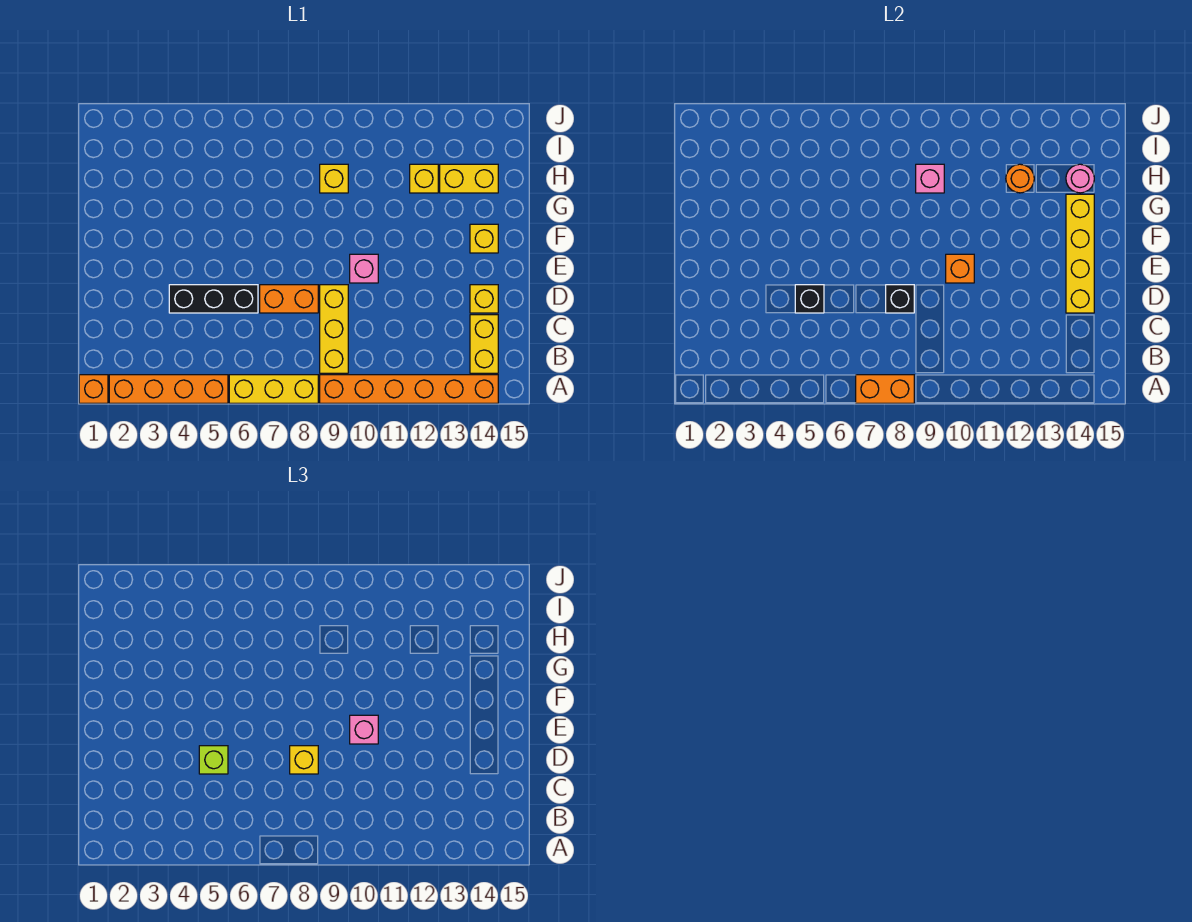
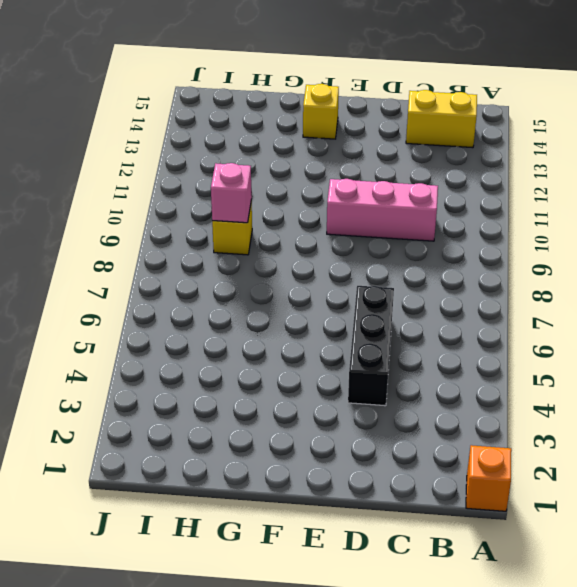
pink 1x3 brick [327,179,438,241] -> pink 1x1 brick [350,254,378,283]
none -> orange 1x4 brick [109,375,228,403]
none -> yellow 1x3 brick [229,375,318,403]
none -> orange 1x6 brick [320,375,498,403]

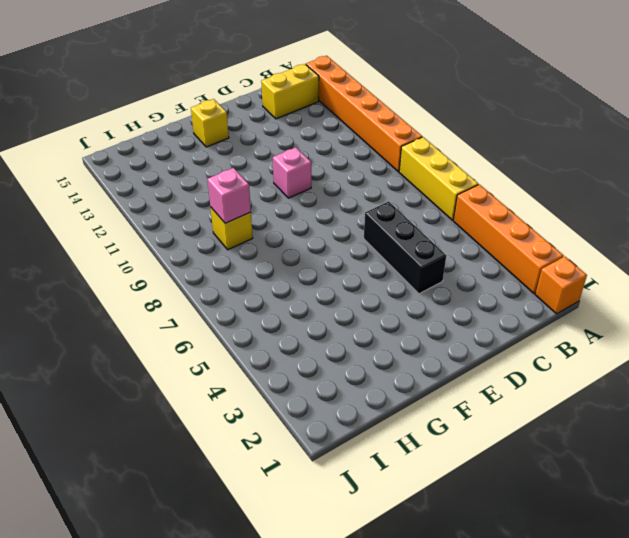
none -> yellow 1x3 brick [320,285,348,373]
none -> orange 1x2 brick [260,285,318,313]
none -> yellow 1x1 brick [470,285,498,313]

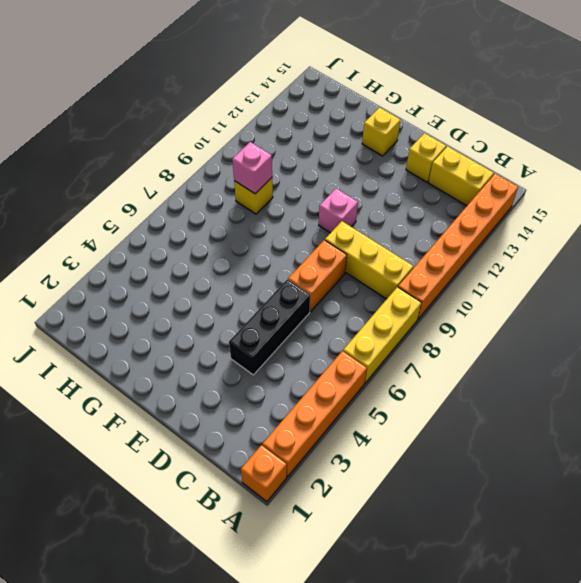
none -> yellow 1x1 brick [410,164,438,193]
none -> yellow 1x2 brick [440,164,498,193]
none -> orange 1x2 brick [856,375,914,403]

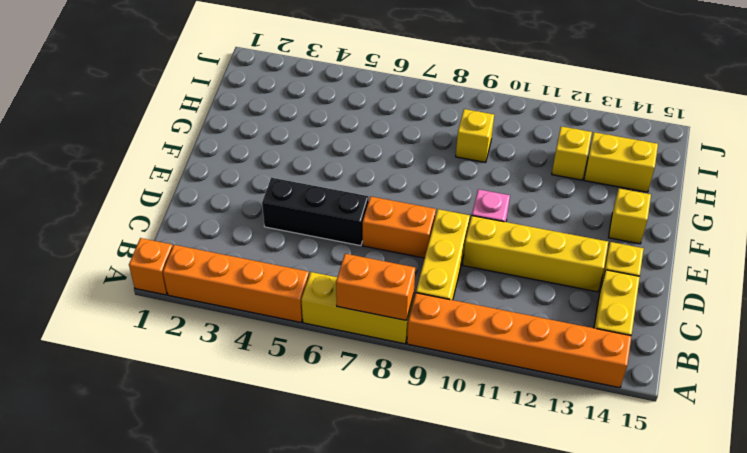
yellow 1x4 brick [463,216,608,292] -> yellow 1x4 brick turned to [1066,194,1094,313]
none -> black 1x1 brick [795,285,824,313]
none -> black 1x1 brick [886,285,914,313]
none -> orange 1x1 brick [946,254,974,283]

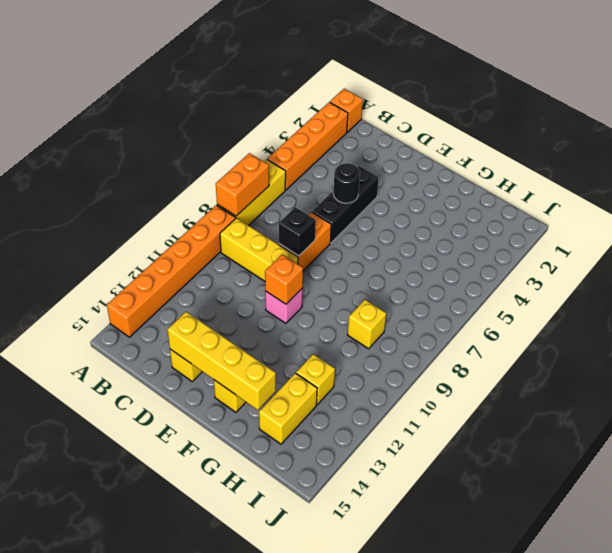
black 1x1 round brick [333,163,360,203] -> black 1x1 brick [795,285,824,313]
none -> yellow 1x2 brick [470,315,498,373]
none -> pink 1x1 brick [916,164,944,193]
none -> orange 1x1 round brick [1006,164,1034,193]

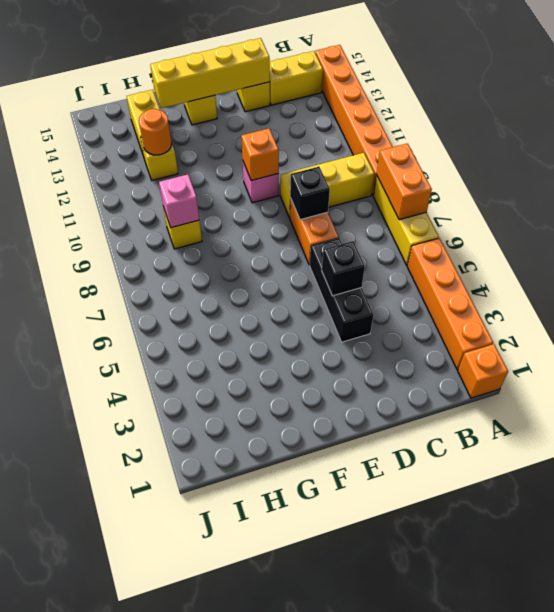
none -> pink 1x1 round brick [1066,164,1094,193]
none -> lime 1x1 brick [199,746,228,774]
none -> yellow 1x1 brick [290,746,318,774]

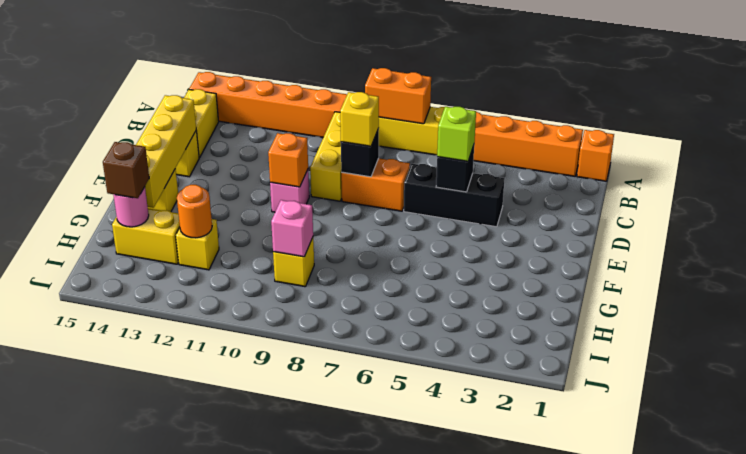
brown 1x1 brick [103,142,149,198] -> none
none -> pink 1x1 brick [350,715,378,744]

